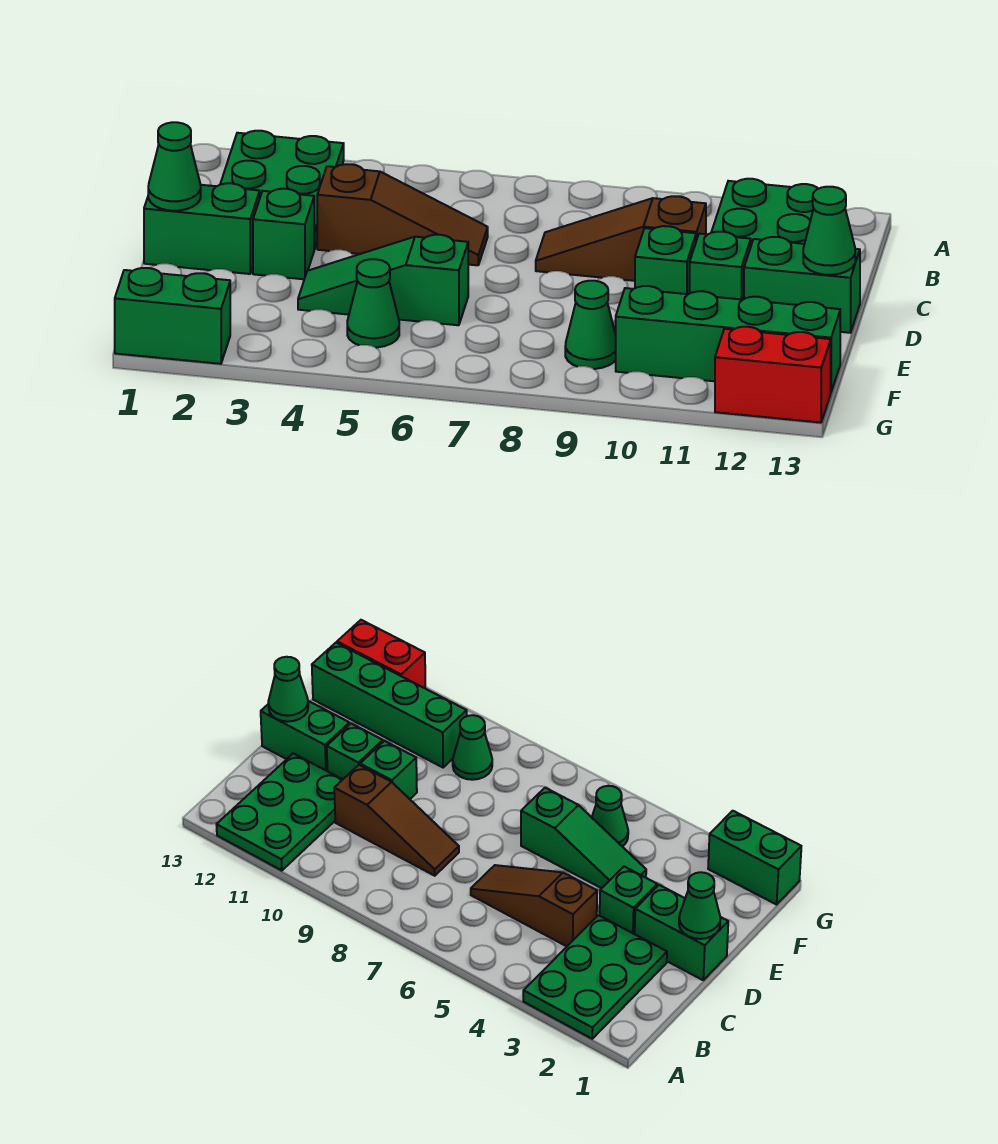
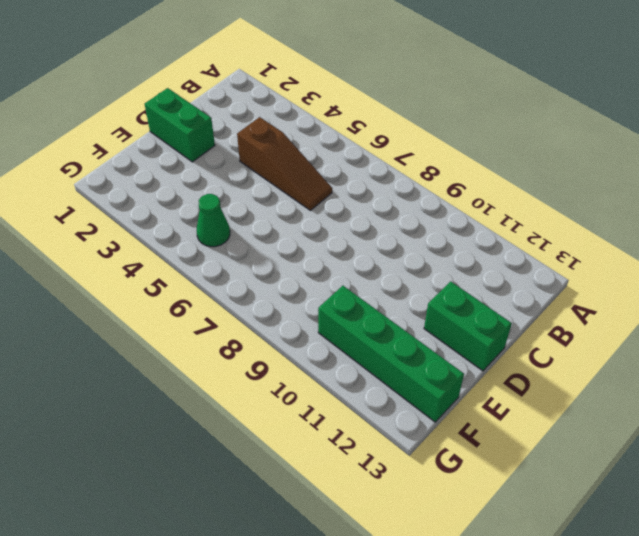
none -> green 2x3 plate [220,131,344,249]
none -> green 2x3 plate [711,179,818,245]
none -> brown 1x3 slope [536,196,706,281]

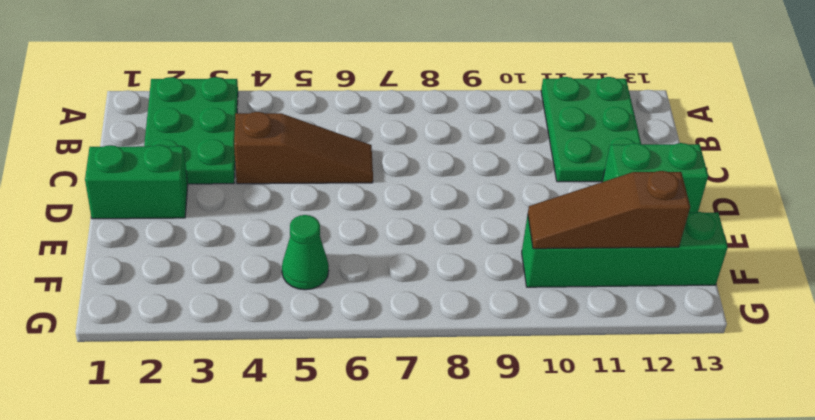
brown 1x3 slope [528,171,690,249] -> brown 1x3 slope moved to [536,196,706,281]
none -> green 1x1 brick [253,189,315,279]
none -> green 1x1 brick [635,226,696,294]
none -> green 1x1 brick [690,232,751,300]

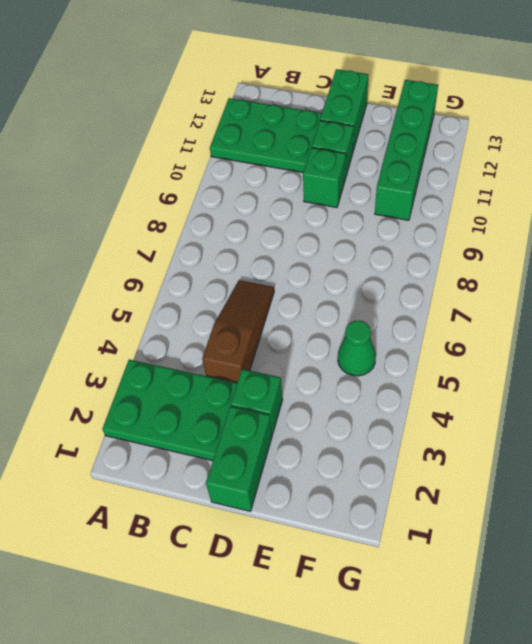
none -> brown 1x3 slope [536,196,706,281]
none -> green 1x3 slope [298,235,468,325]
none -> green 1x1 cone [565,281,616,369]

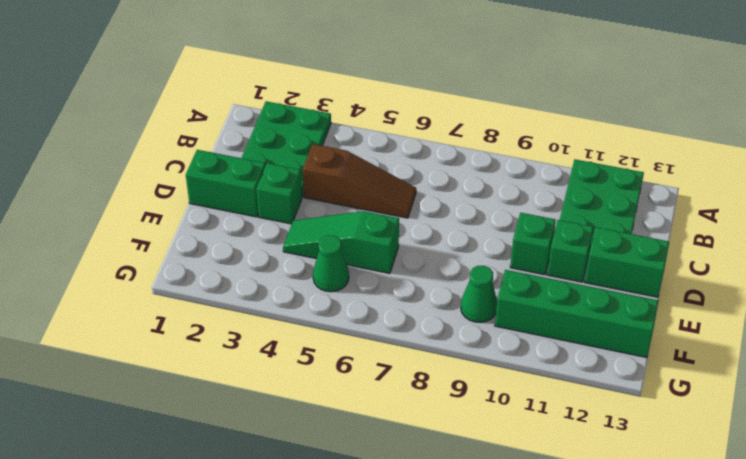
none -> brown 1x3 slope [536,196,706,281]
none -> green 1x2 brick [115,268,230,364]
none -> red 1x2 brick [715,327,831,423]

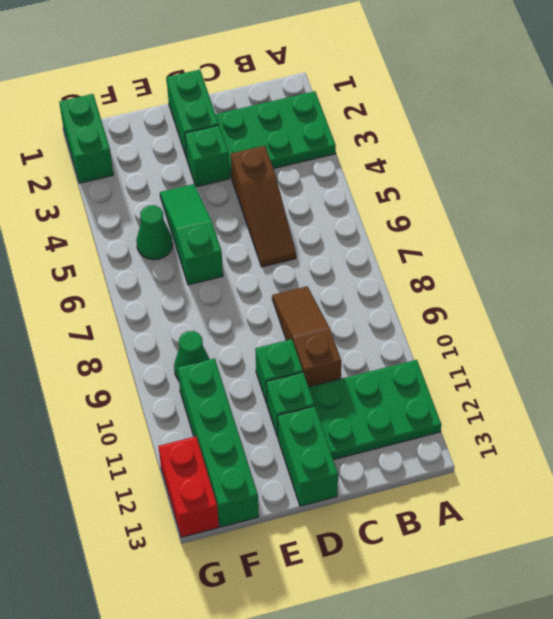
none -> green 1x1 cone [148,122,201,211]
none -> green 1x1 cone [803,187,855,275]

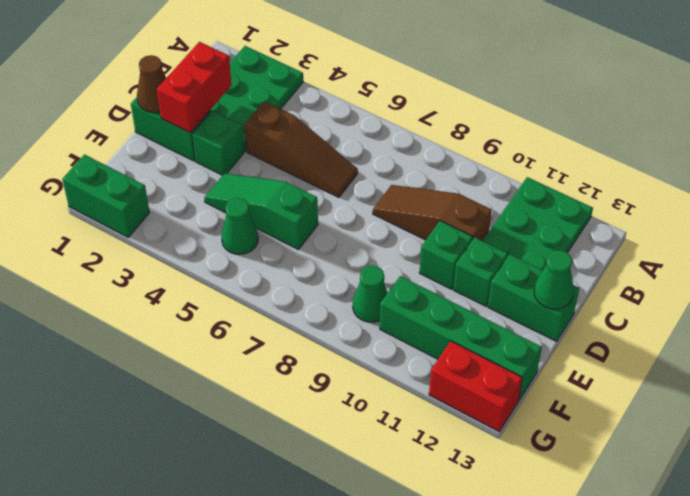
red 1x2 brick [157,42,232,133] -> none
brown 1x1 cone [137,55,166,112] -> green 1x1 cone [148,122,201,211]

